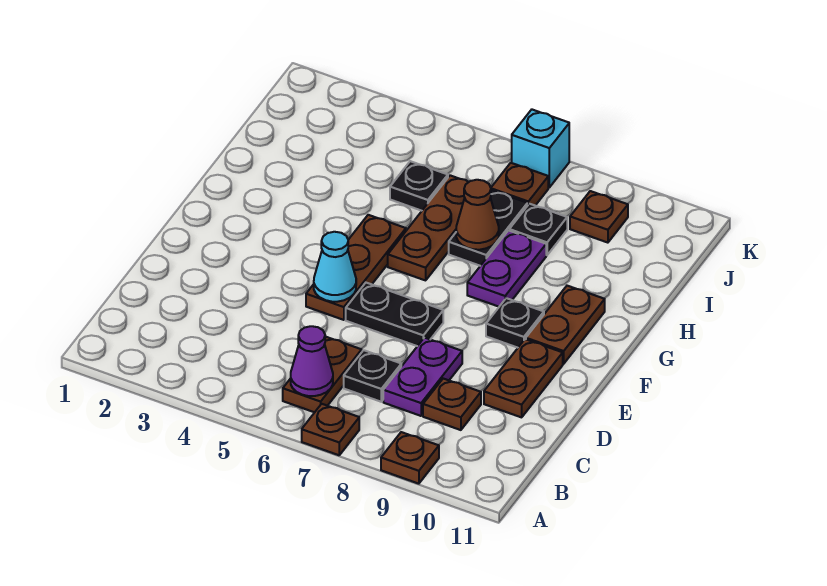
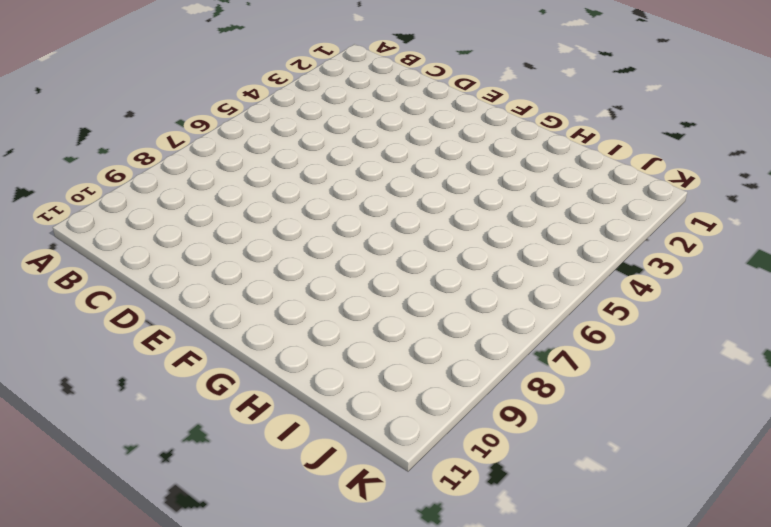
none -> brown 1x1 plate [302,404,359,455]
none -> brown 1x1 plate [381,432,439,484]
none -> brown 1x2 plate [283,337,362,412]

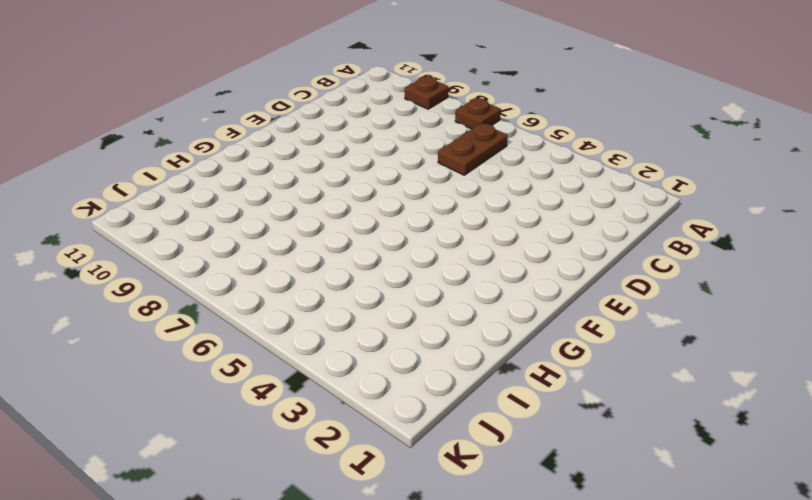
none -> black 1x1 plate [344,350,401,402]
none -> purple 1x2 plate [383,338,462,416]
none -> brown 1x1 plate [423,379,481,430]

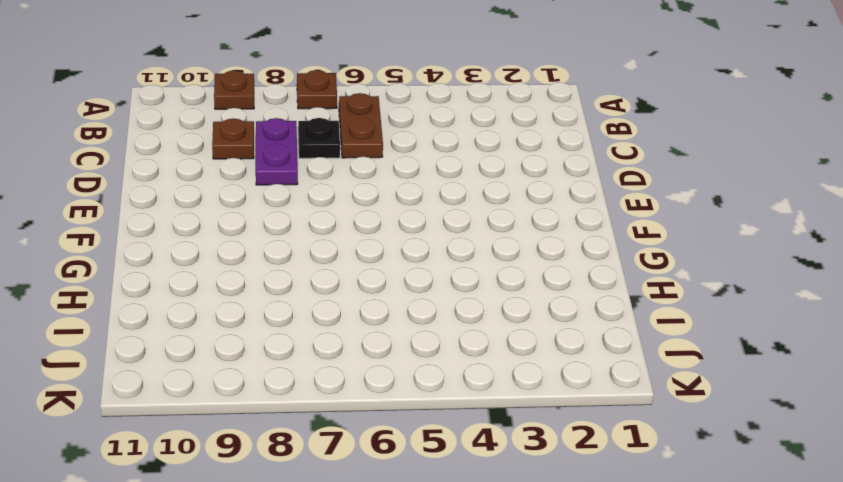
none -> brown 1x2 plate [484,339,563,417]
none -> brown 1x3 plate [306,215,406,320]
none -> black 1x2 plate [346,283,443,346]

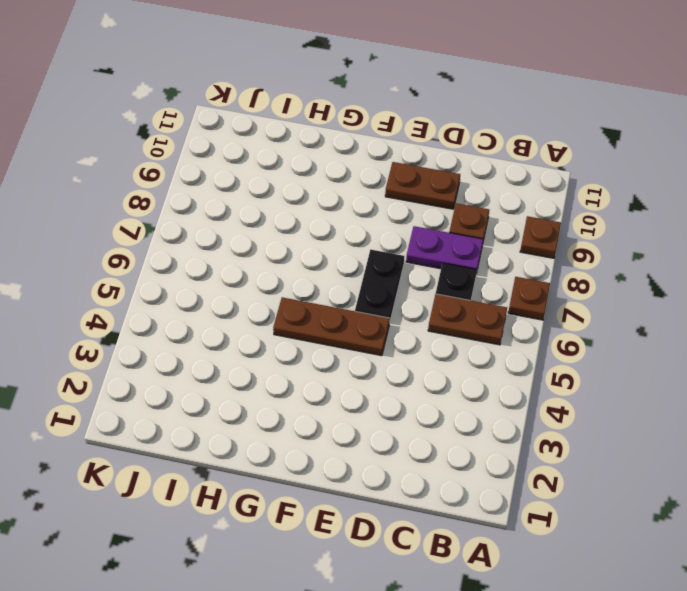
none -> black 1x1 plate [486,298,544,348]
none -> brown 1x2 plate [526,286,605,364]
none -> brown 1x3 plate [388,175,468,280]

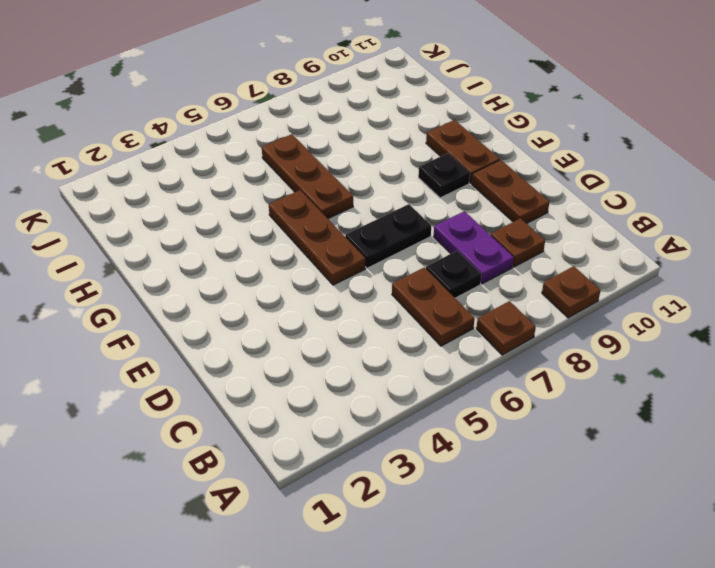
none -> purple 1x2 plate [467,231,546,307]
none -> black 1x2 plate [449,190,527,266]
none -> black 1x1 plate [390,161,448,211]

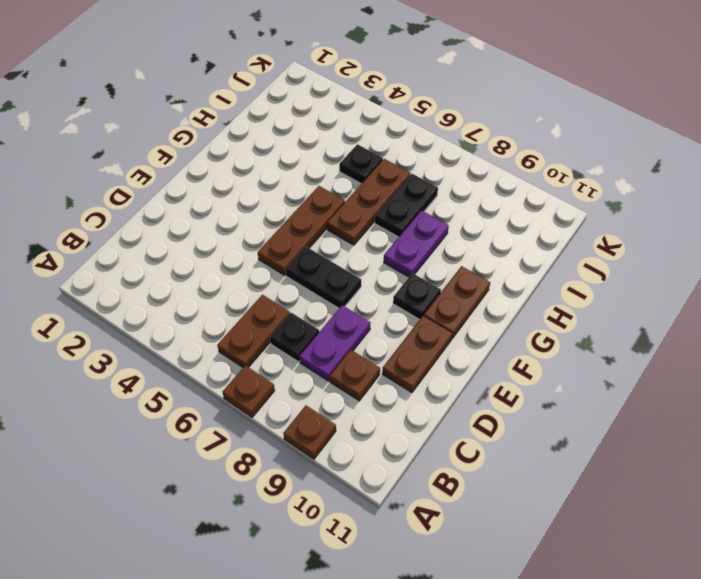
none -> black 1x1 plate [509,204,567,255]
none -> brown 1x1 plate [491,163,548,206]
none -> brown 1x1 plate [570,191,628,243]

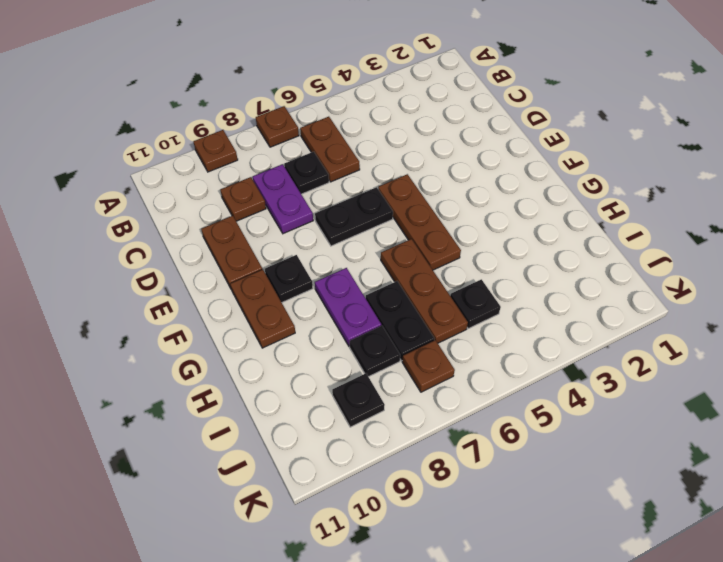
black 1x1 plate [332,373,385,427] -> brown 1x1 plate [570,191,628,243]
none -> cyan 1x1 brick [512,110,569,187]
none -> purple 1x1 cone [291,326,333,396]
none -> cyan 1x1 cone [314,232,356,302]

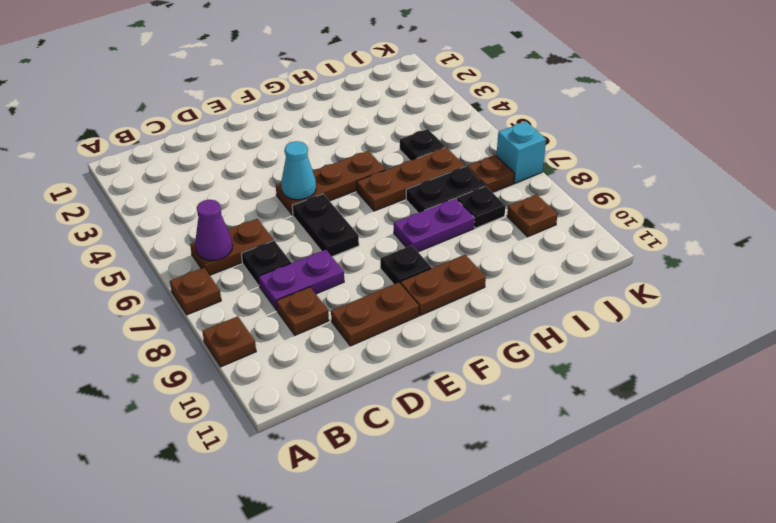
none -> brown 1x1 cone [456,180,499,250]

